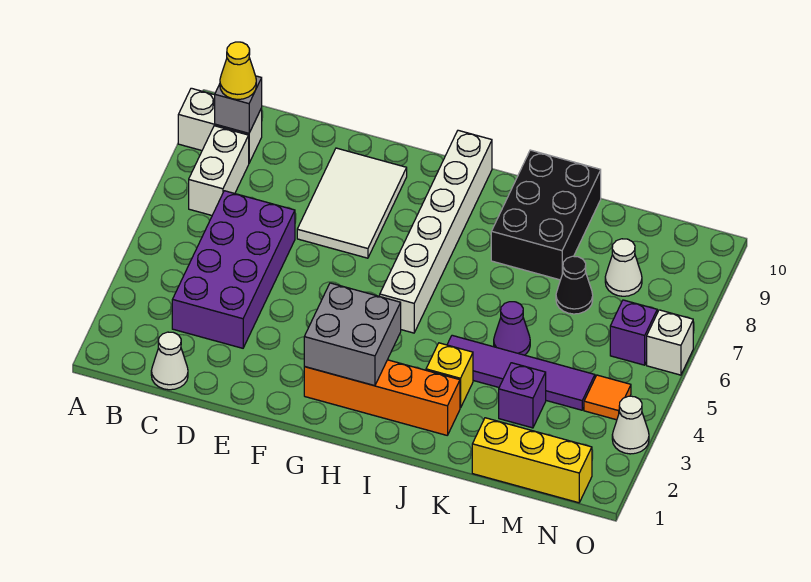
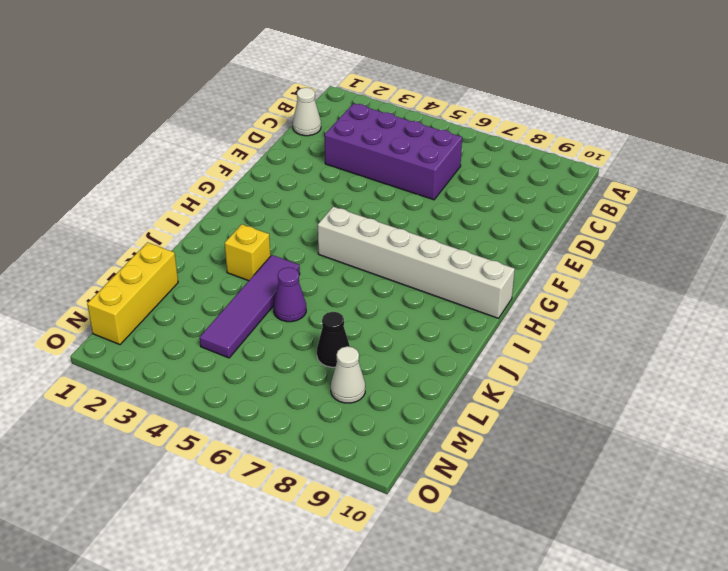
none -> white 1x2 brick [178,88,262,163]
none -> white 1x2 brick [189,126,249,215]
none -> white 2x3 tile [297,148,407,258]

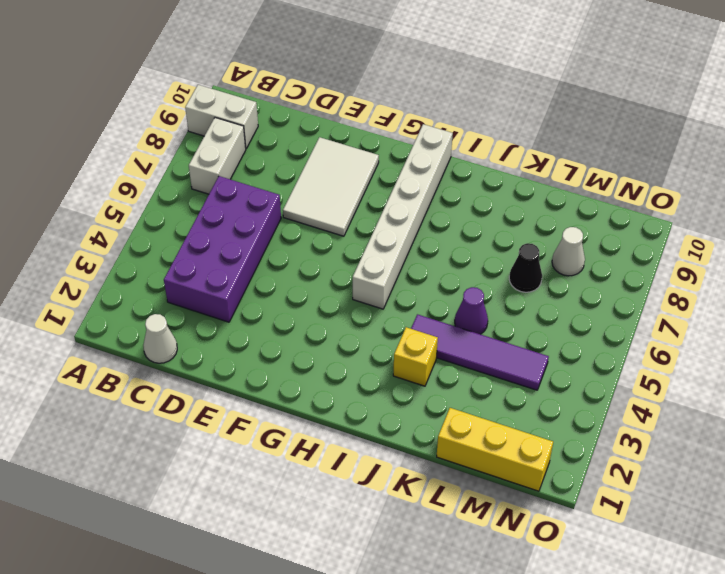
none -> orange 1x4 brick [304,360,460,435]
none -> black 2x3 brick [491,150,601,280]
none -> purple 1x1 brick [499,363,546,428]

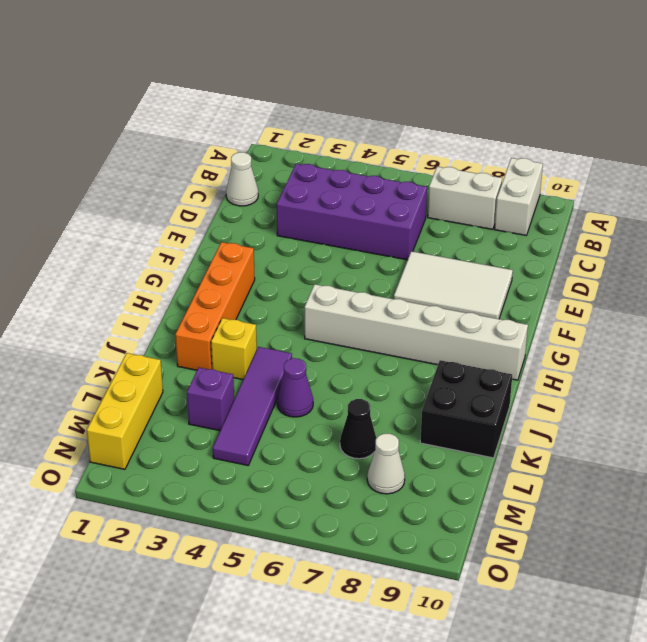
black 2x2 brick [420,360,512,458] -> black 2x3 brick [491,150,601,280]
none -> orange 1x1 tile [584,375,631,420]
none -> purple 1x1 brick [610,300,658,365]
none -> white 1x1 cone [612,396,649,454]

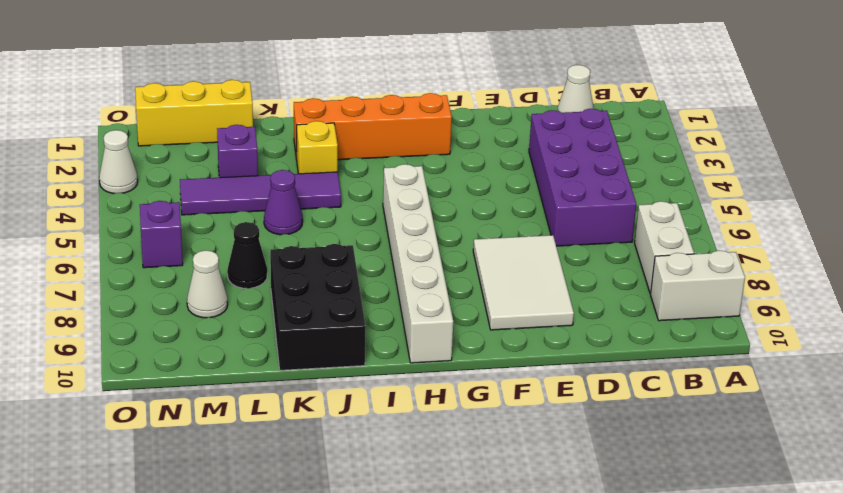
none -> orange 1x1 tile [584,375,631,420]
none -> white 1x1 brick [647,310,693,375]
none -> grey 1x1 brick [215,76,262,133]

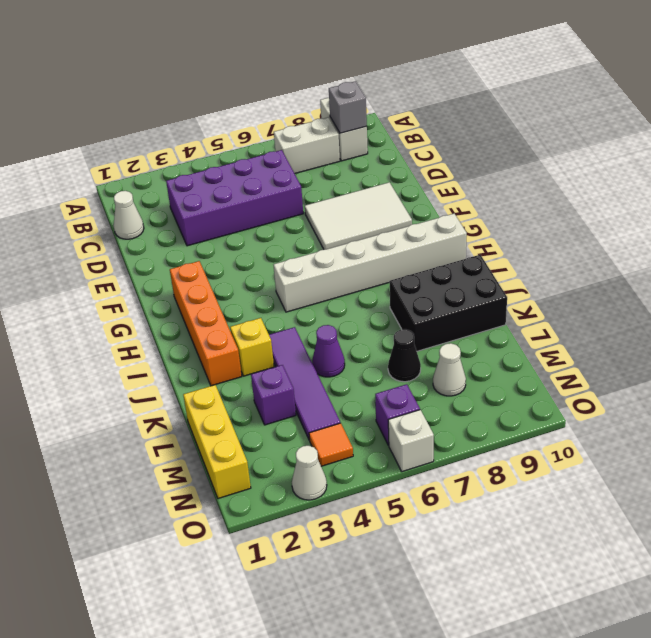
none -> grey 2x2 brick [304,283,401,386]
none -> yellow 1x1 cone [220,42,256,99]

